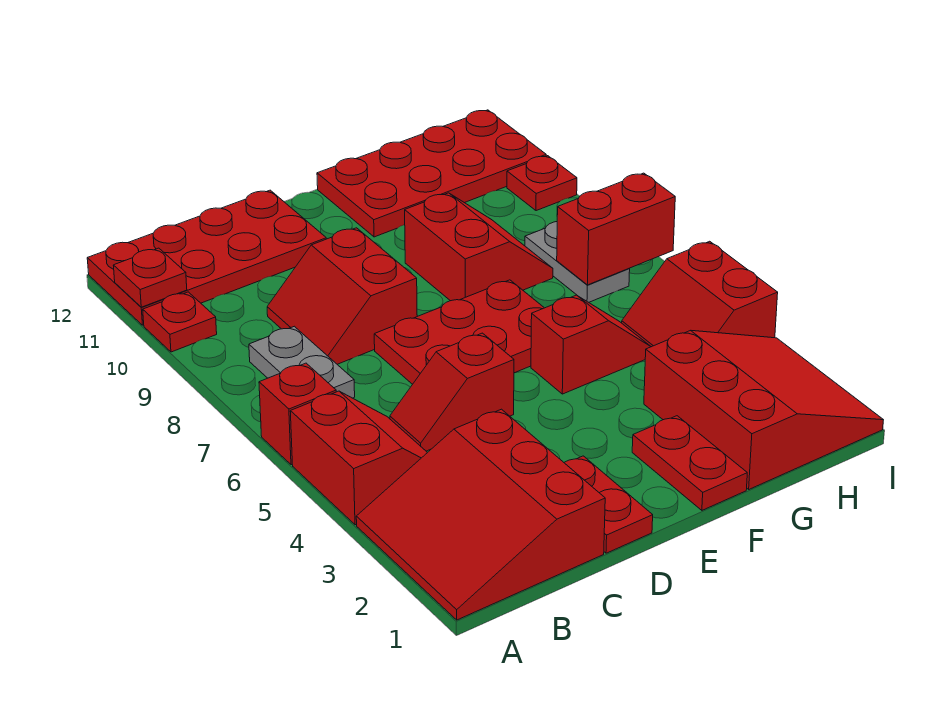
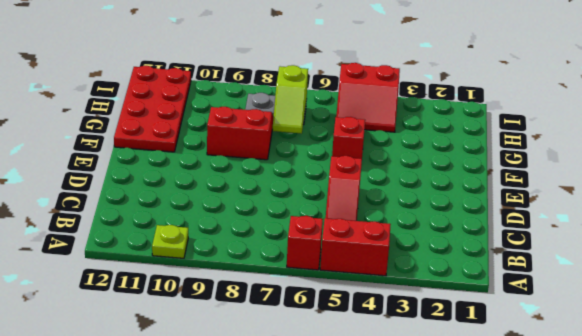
lime 1x1 plate [152,225,188,258] -> red 1x1 plate [143,292,217,352]
lime 1x2 slope [273,65,308,134] -> red 1x2 brick [557,173,675,285]
none -> red 3x3 slope [356,409,605,620]
none -> red 2x4 plate [87,190,326,325]
none -> grey 1x2 plate [249,326,355,398]

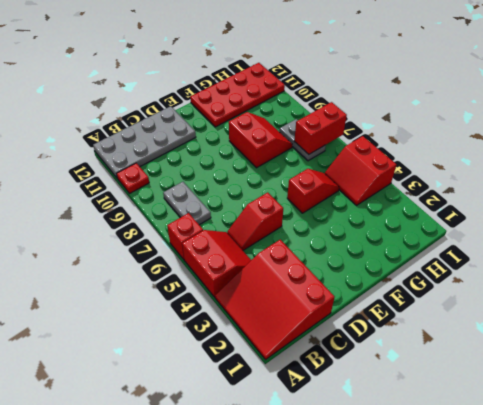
grey 2x4 plate [93,106,196,178] -> red 2x4 plate [87,190,326,325]
none -> red 2x2 slope [267,228,417,364]
none -> red 1x2 plate [564,456,653,553]
none -> red 2x3 plate [374,280,544,384]

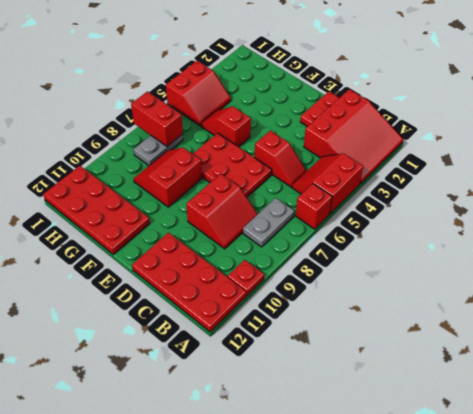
none -> red 1x2 plate [632,416,747,510]
none -> red 3x3 slope [644,330,883,489]
none -> red 1x1 plate [507,156,577,211]

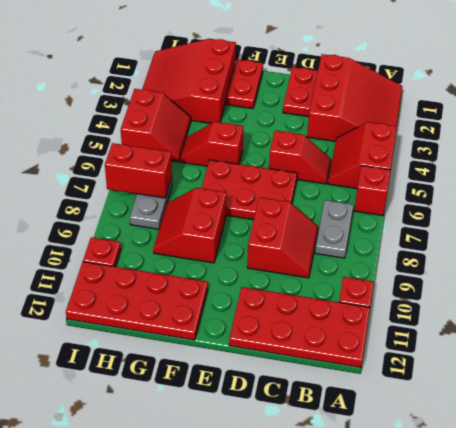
none -> red 1x1 plate [113,248,187,307]

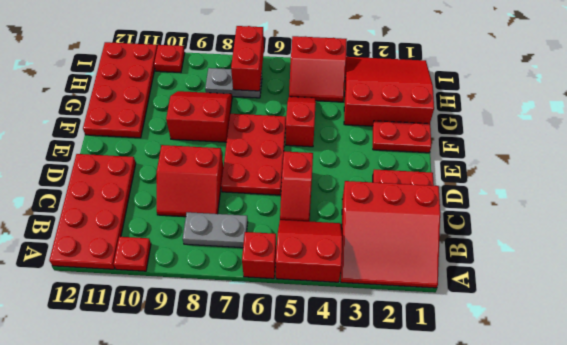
none -> red 1x1 plate [113,248,187,307]

